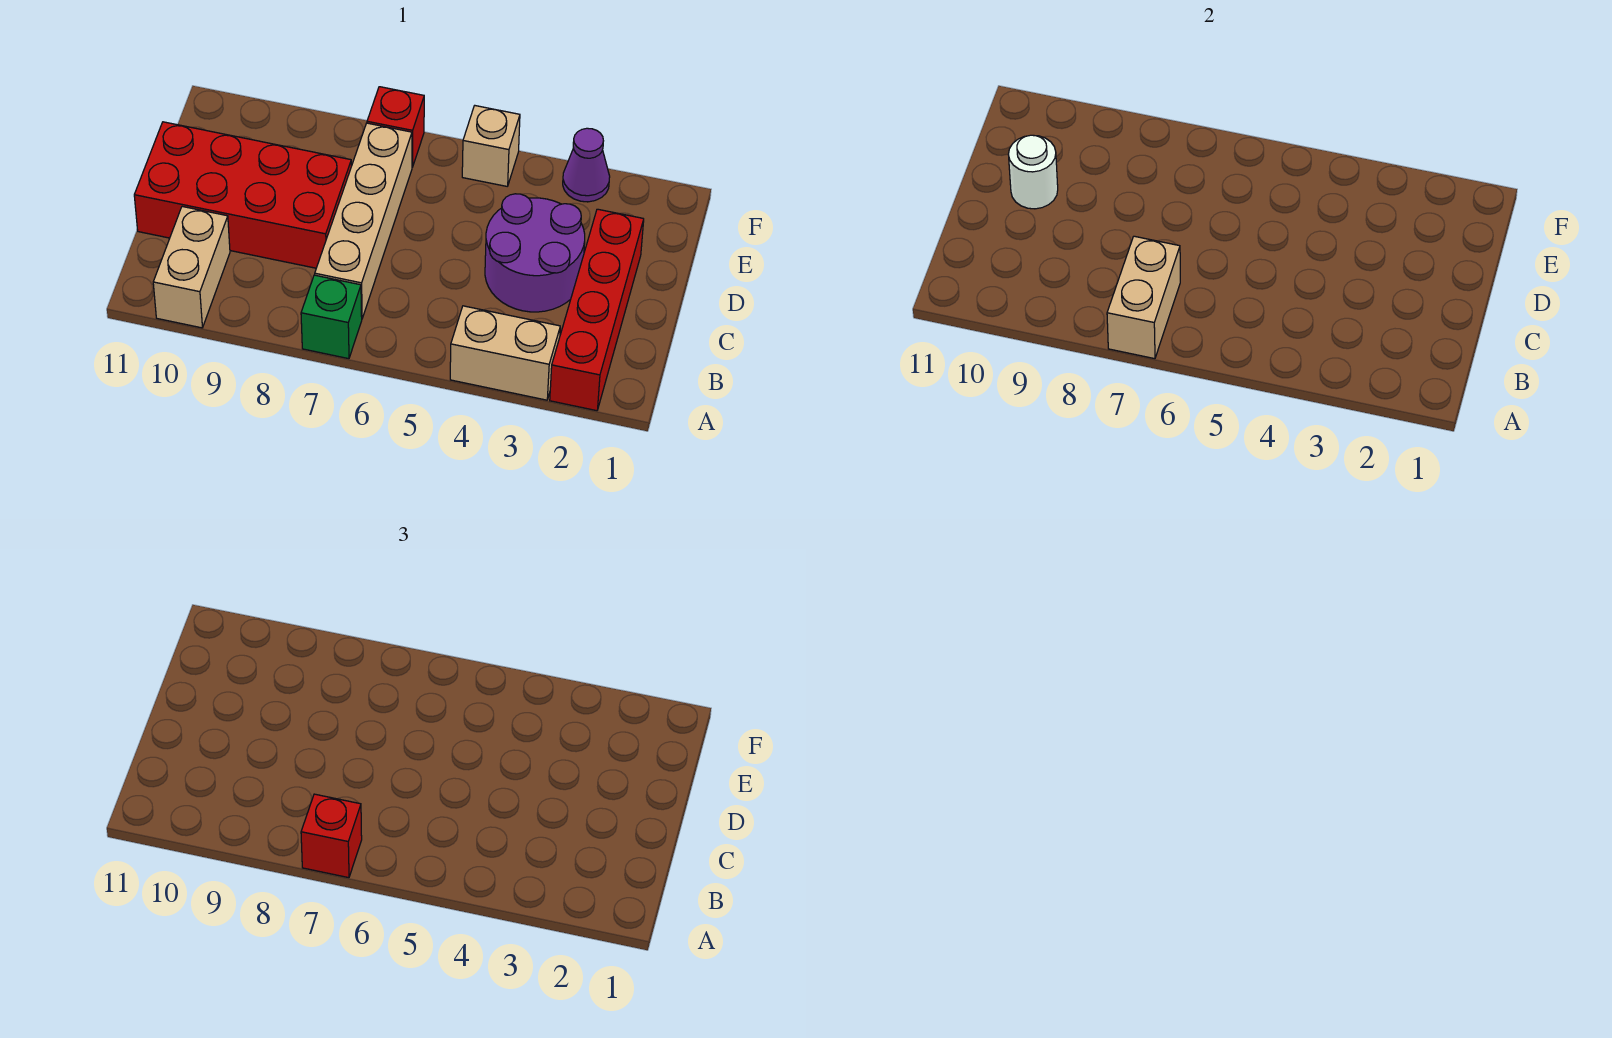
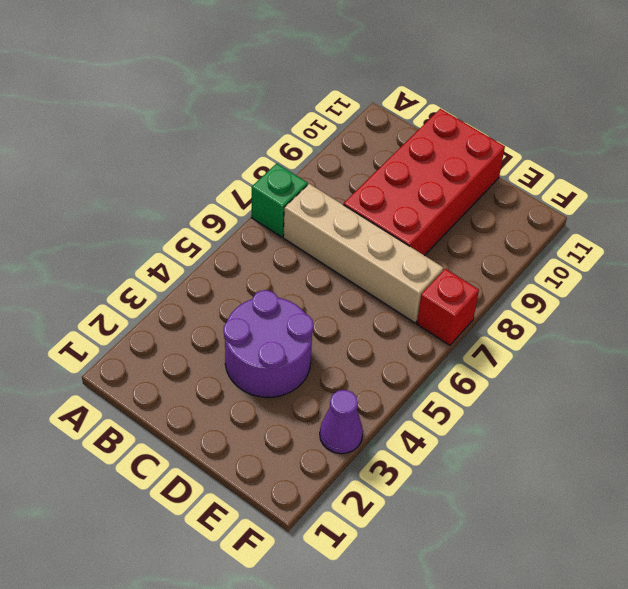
none -> red 1x4 brick [550,209,644,411]
none -> tan 1x2 brick [450,306,560,400]
none -> tan 1x2 brick [153,207,230,328]

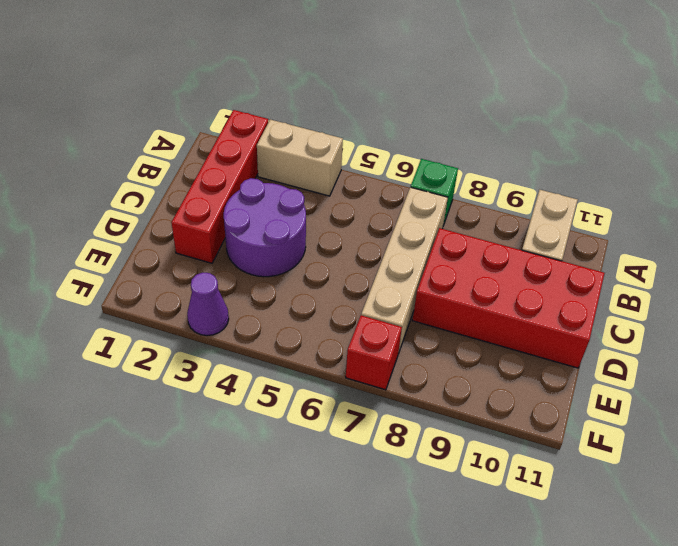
none -> tan 1x1 brick [462,106,520,186]
none -> tan 1x2 brick [1107,236,1180,359]
none -> white 1x1 round brick [1008,135,1058,209]

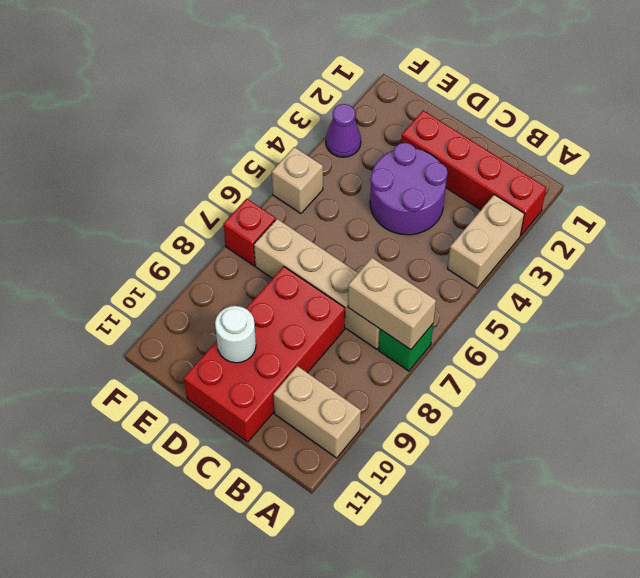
none -> red 1x1 brick [301,794,362,878]

